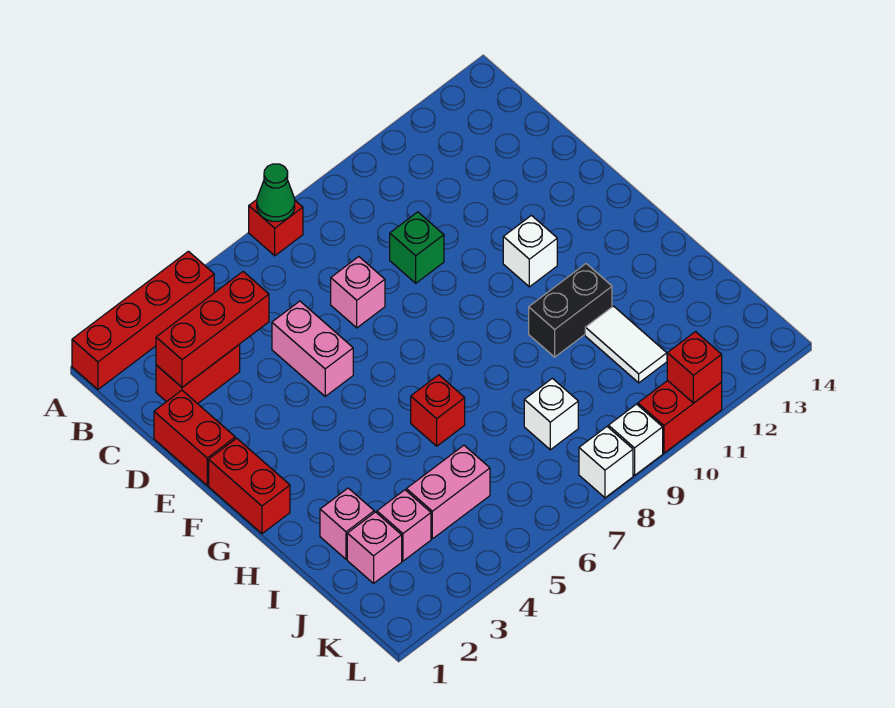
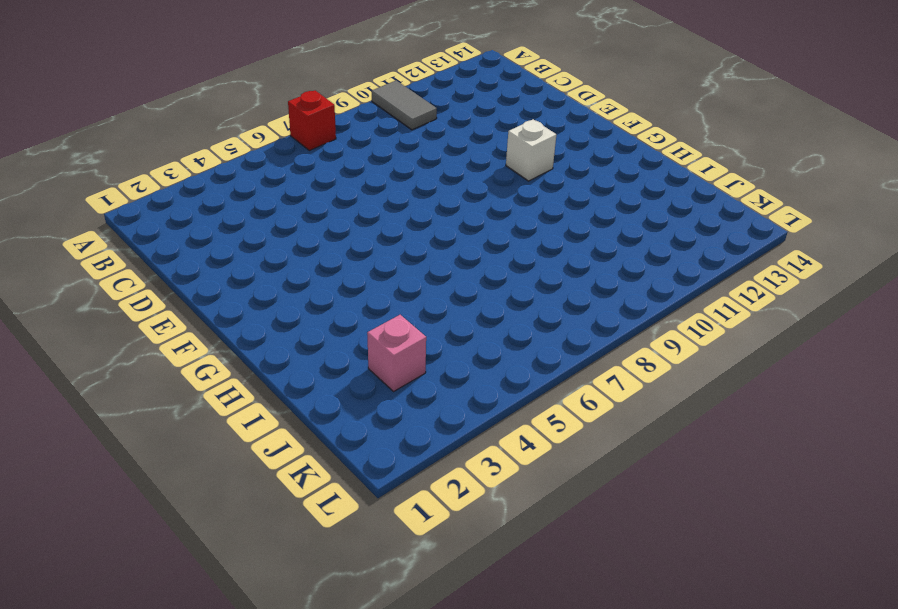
grey 1x2 tile [372,80,437,130] -> none
none -> red 1x4 brick [72,251,214,389]
none -> red 1x2 brick [156,344,240,404]
none -> red 1x2 brick [154,390,235,485]

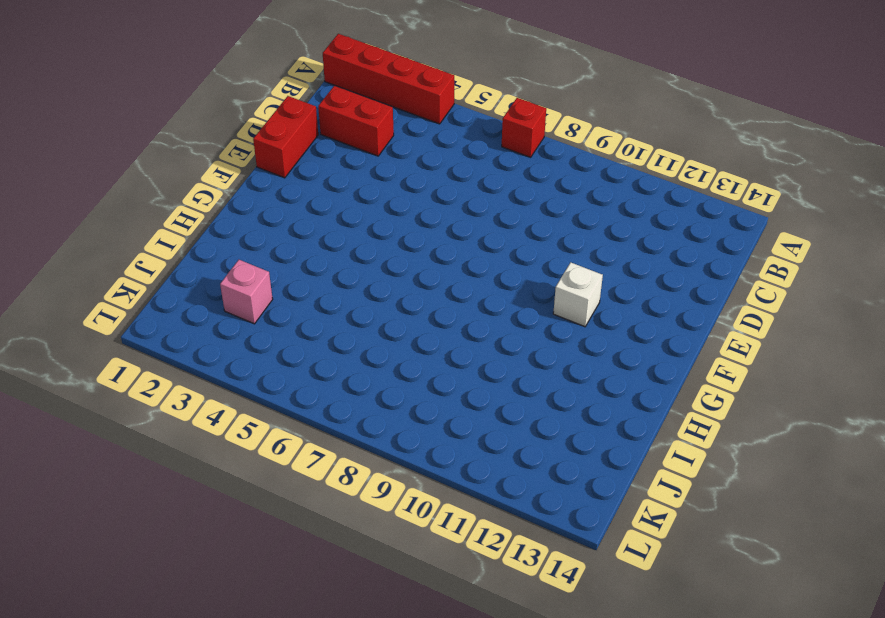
none -> pink 1x2 brick [272,301,353,396]
none -> pink 1x1 brick [331,257,385,328]
none -> green 1x1 brick [390,212,444,283]

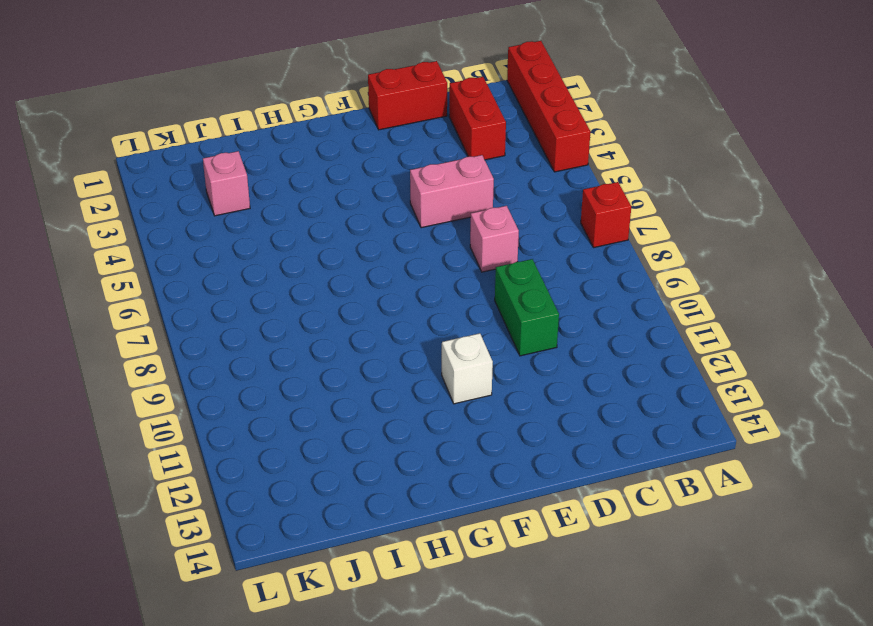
green 1x2 brick [495,259,559,356] -> green 1x1 brick [390,212,444,283]
none -> red 1x2 brick [209,438,290,534]
none -> red 1x1 brick [411,375,465,446]
none -> black 1x2 brick [529,264,612,357]

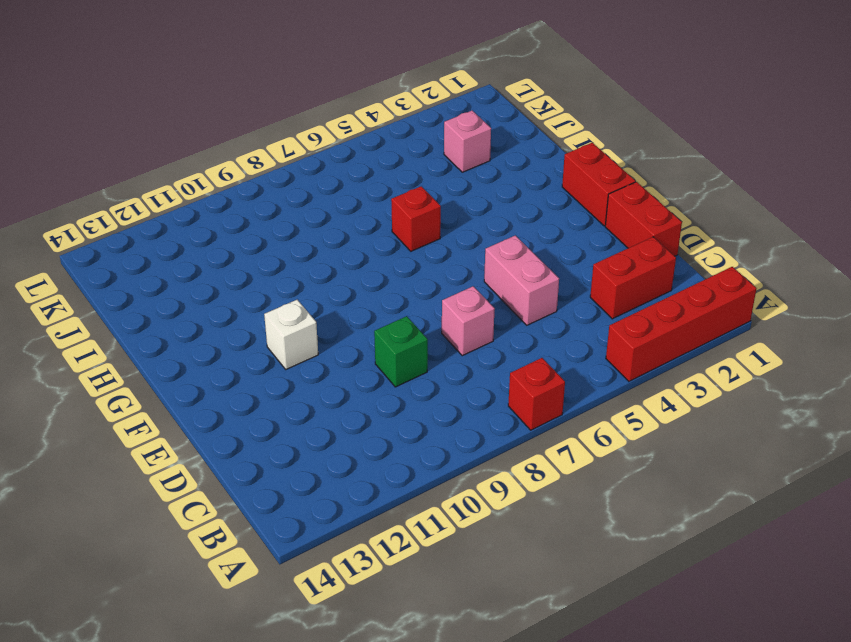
none -> black 1x2 brick [529,264,612,357]
none -> pink 1x1 brick [320,488,374,559]
none -> white 1x2 tile [585,306,667,383]

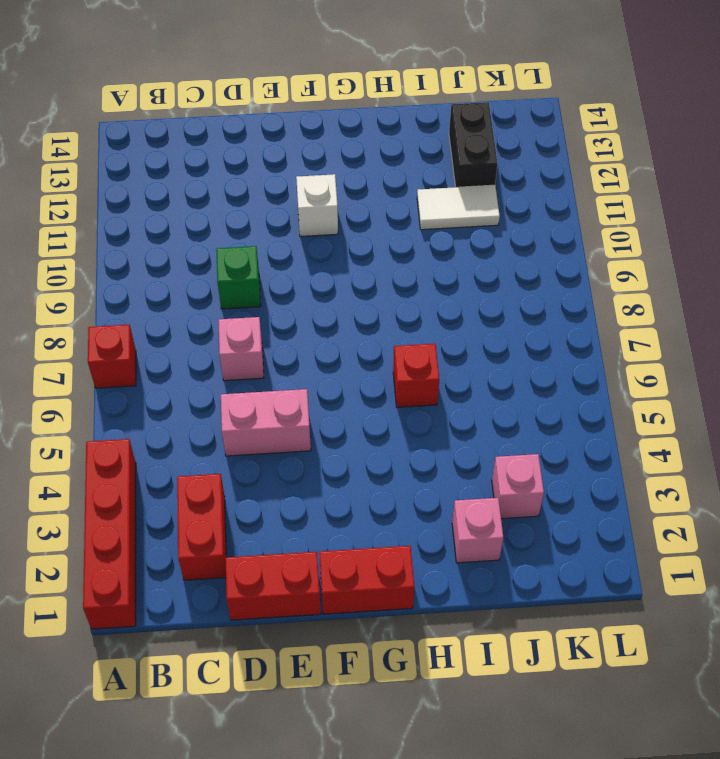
black 1x2 brick [449,102,498,187] -> black 1x2 brick moved to [529,264,612,357]
none -> pink 1x1 brick [347,512,402,583]
none -> pink 1x2 brick [406,445,490,539]
none -> white 1x1 brick [524,378,578,450]

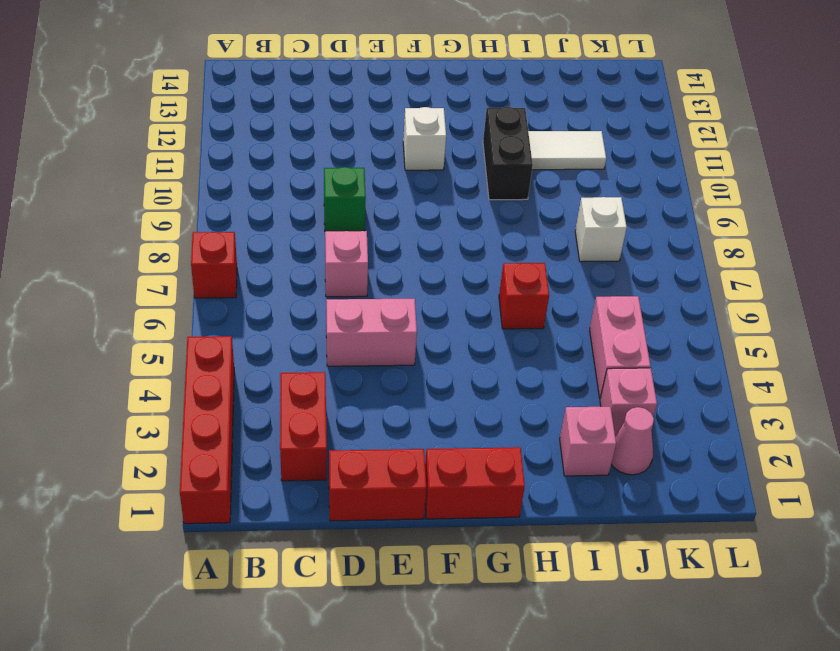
pink 1x1 cone [611,407,654,475] -> pink 1x1 brick [347,512,402,583]
none -> white 1x1 brick [579,427,633,498]
none -> white 1x1 brick [608,404,663,475]
none -> red 1x2 brick [638,381,722,453]

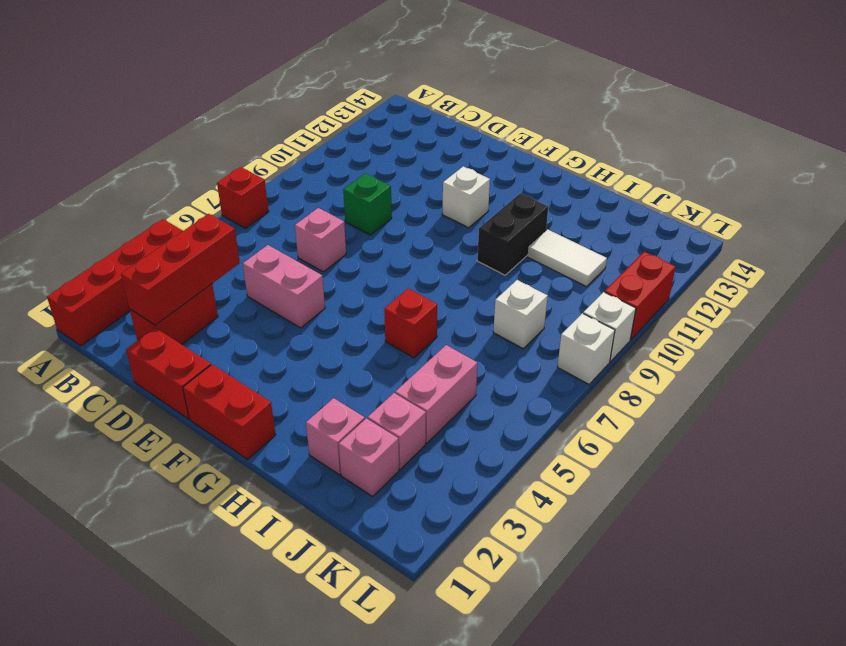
none -> green 1x1 cone [257,164,295,222]
none -> red 1x1 brick [667,332,722,403]

